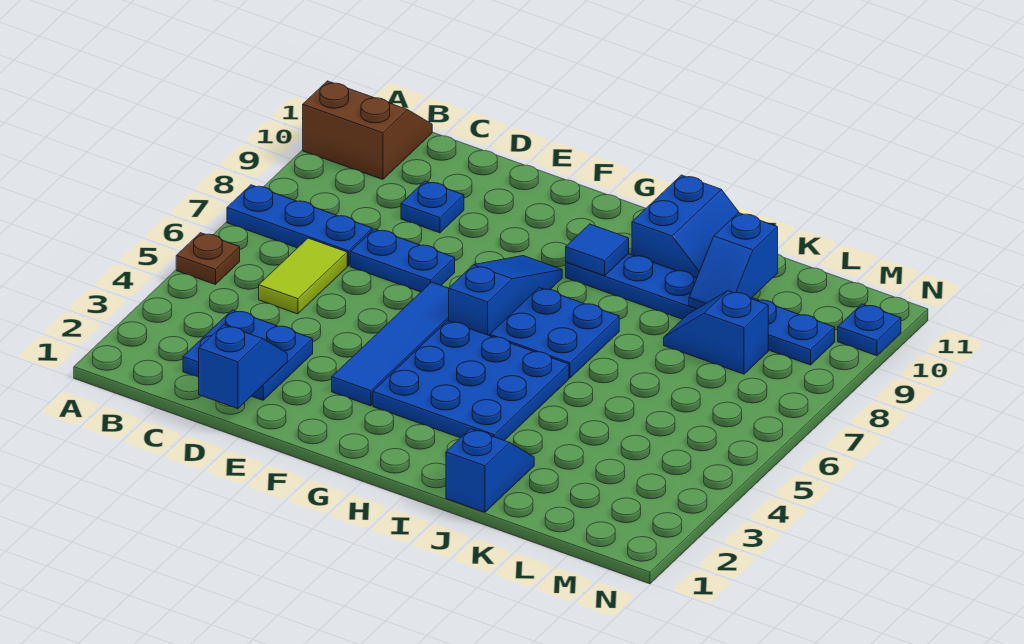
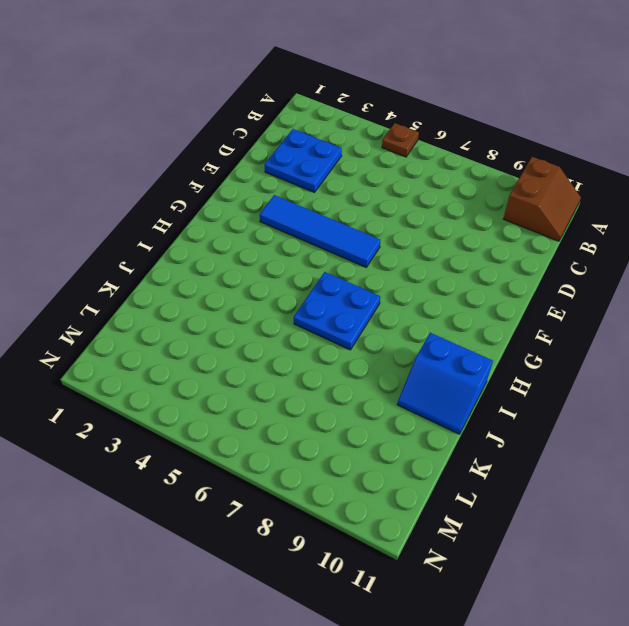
none -> blue 1x3 plate [227,185,372,266]
none -> lime 1x2 tile [259,238,347,314]
none -> blue 1x2 plate [350,229,455,292]

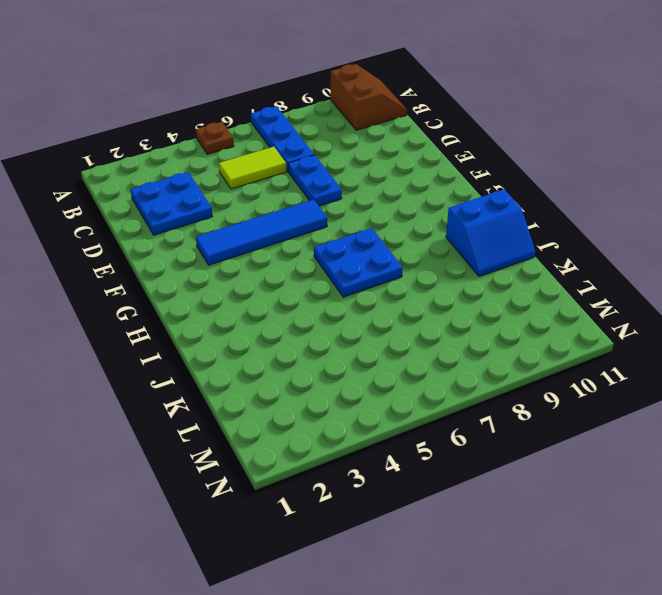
none -> blue 1x1 plate [401,181,464,233]
none -> blue 3x3 plate [373,321,569,440]
none -> blue 1x3 slope [449,256,562,336]

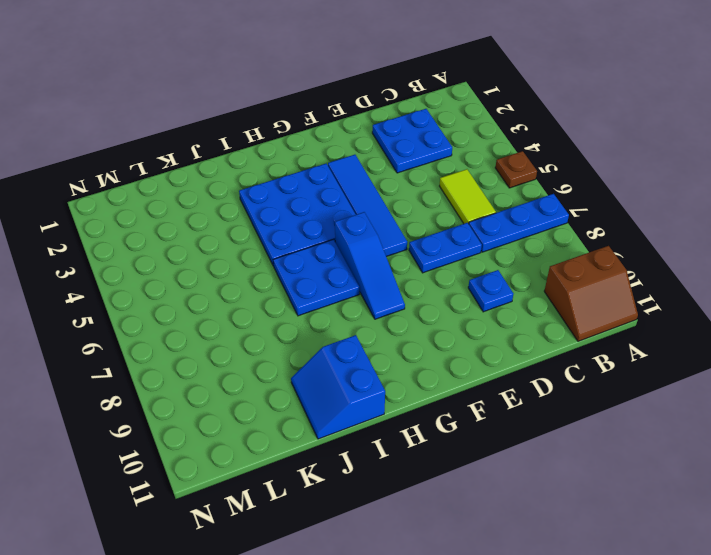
none -> blue 1x6 plate [566,254,835,365]
none -> blue 1x2 slope [446,429,534,512]
none -> blue 1x2 slope [664,291,768,374]

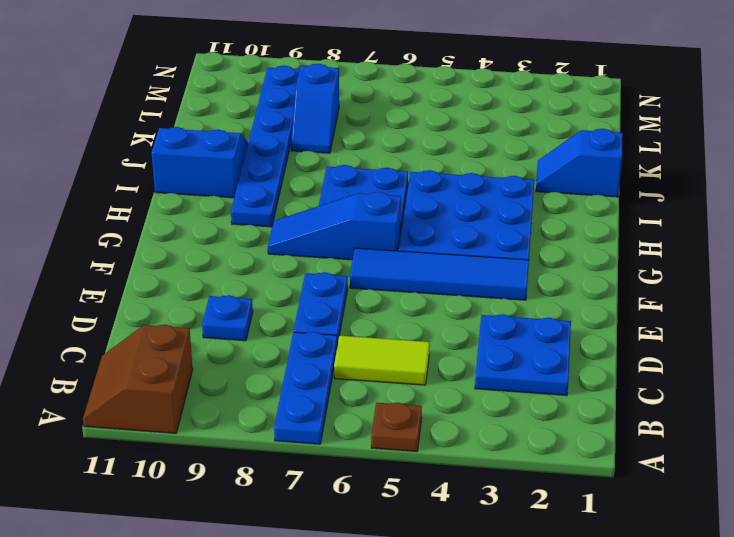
none -> blue 1x1 plate [838,304,901,356]
none -> blue 1x2 slope [199,325,287,409]
none -> blue 1x1 tile [566,224,629,276]

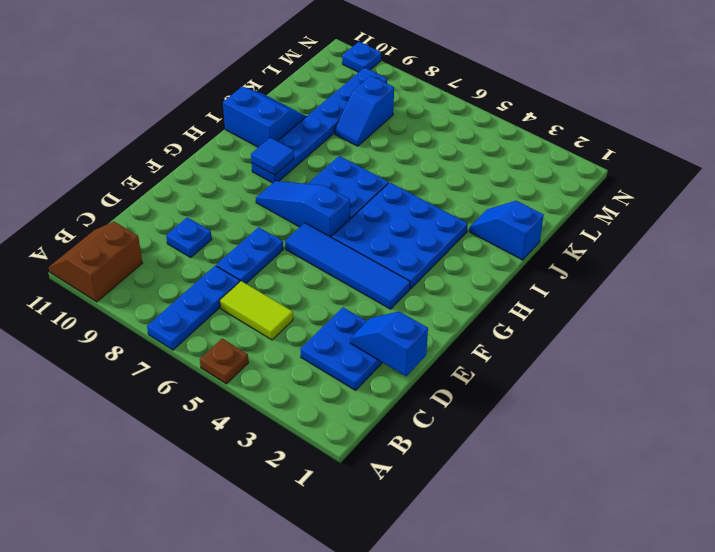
none -> blue 1x2 slope [689,213,778,309]

